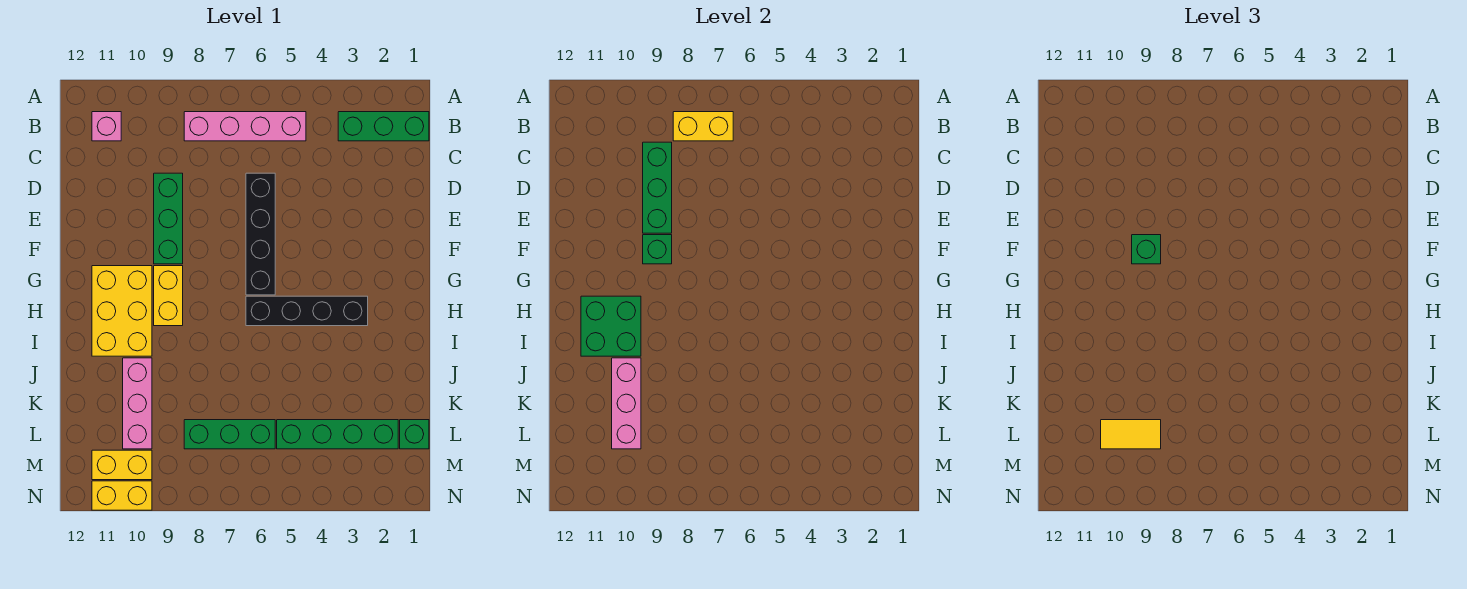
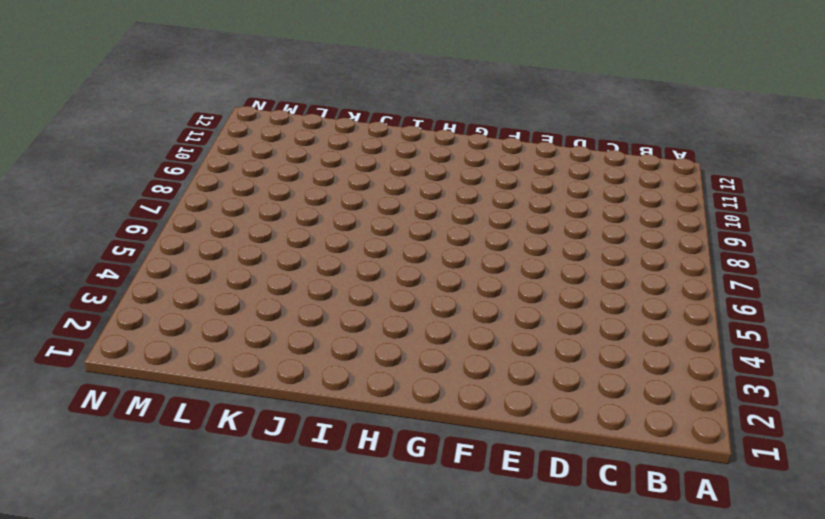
none -> green 1x3 brick [338,112,429,141]
none -> pink 1x4 brick [184,112,306,141]
none -> pink 1x1 brick [92,112,121,141]

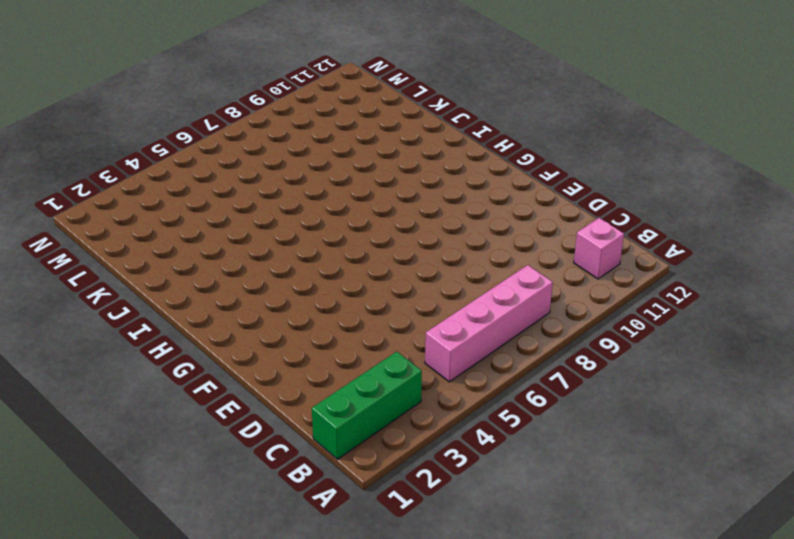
none -> black 1x4 brick [246,173,275,295]
none -> green 1x3 brick [154,173,183,264]
none -> yellow 1x2 brick [154,266,183,326]

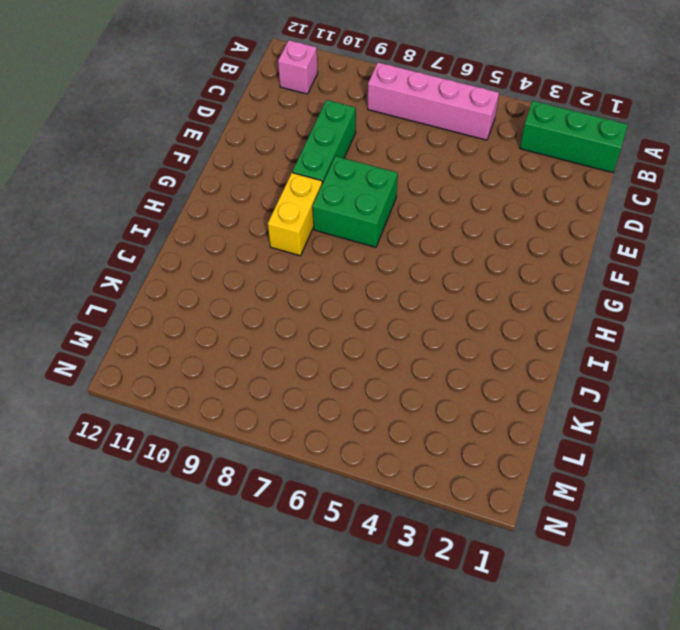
green 2x2 brick [313,156,398,247] -> green 2x2 brick moved to [581,296,641,356]
none -> black 1x4 brick [246,173,275,295]
none -> yellow 2x3 brick [92,266,152,356]
none -> black 1x4 brick [246,296,368,326]

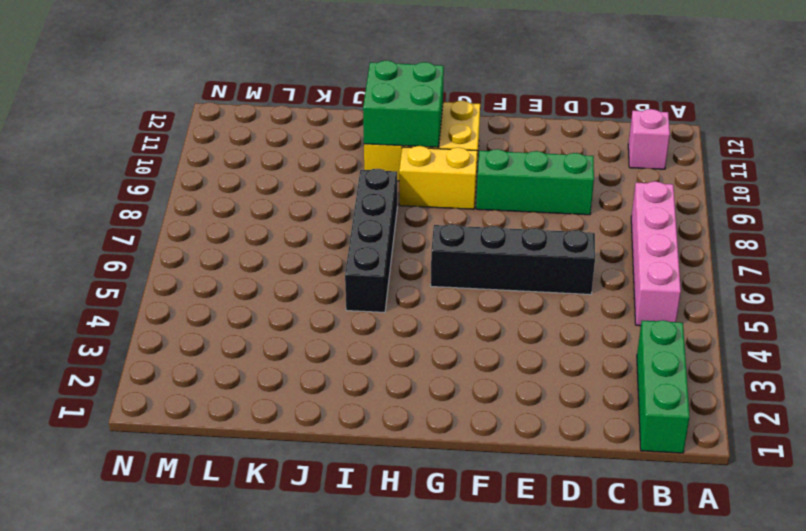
black 1x4 brick [345,169,397,313] -> black 1x4 brick moved to [246,296,368,326]
none -> pink 1x3 brick [123,358,152,449]
none -> green 1x1 brick [400,420,429,449]
none -> green 1x4 brick [277,420,398,449]

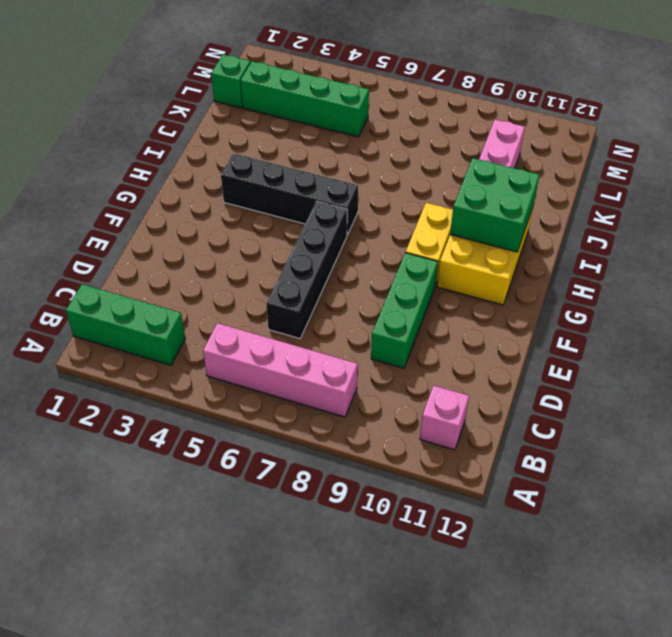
none -> green 1x3 brick [184,420,275,449]
none -> yellow 1x2 brick [92,450,152,480]
none -> yellow 1x2 brick [92,481,152,510]

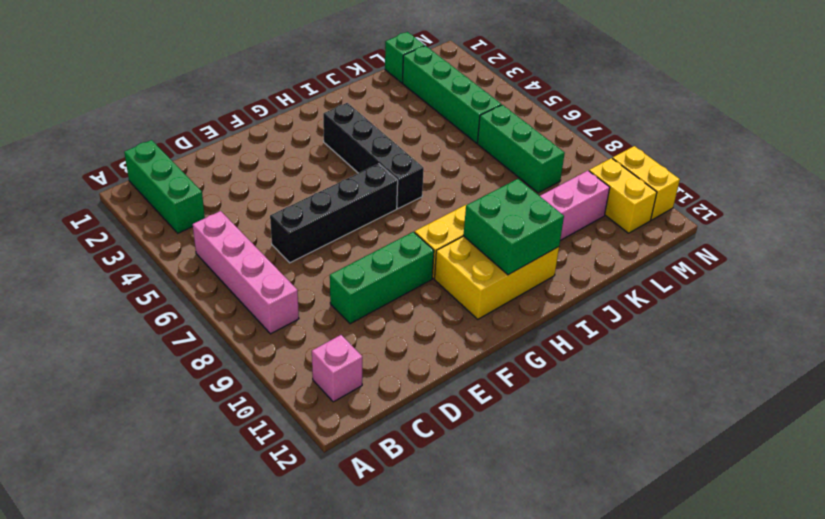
none -> yellow 1x2 brick [673,112,733,141]
none -> green 1x3 brick [643,142,672,233]
none -> green 1x1 brick [643,235,672,264]

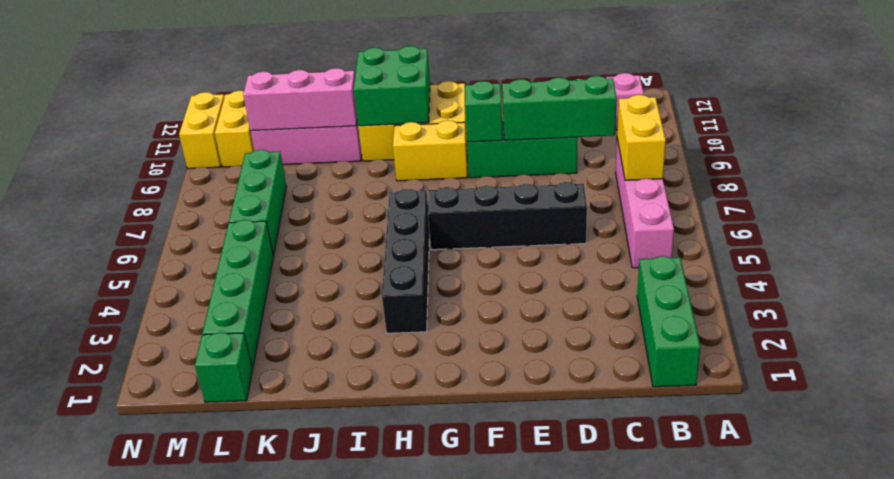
none -> green 1x1 brick [1132,235,1161,264]
none -> yellow 1x2 tile [1101,420,1161,449]

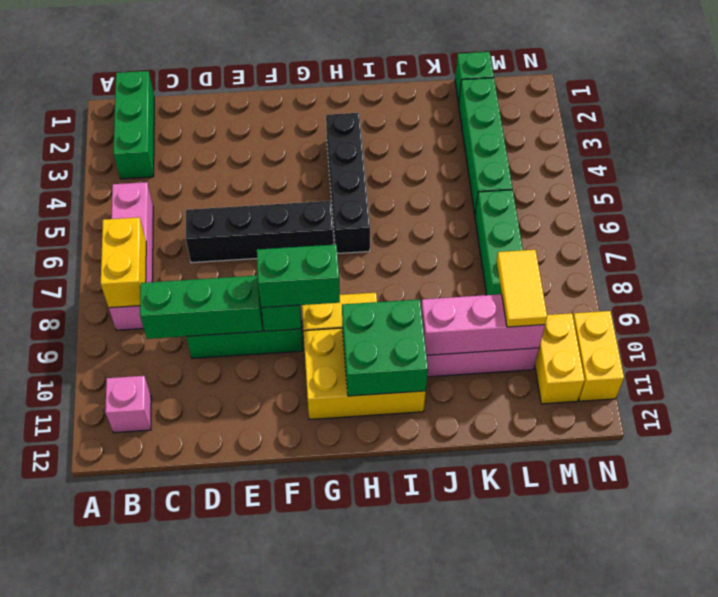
green 1x2 brick [257,245,340,308] -> green 1x1 brick [1132,235,1161,264]

